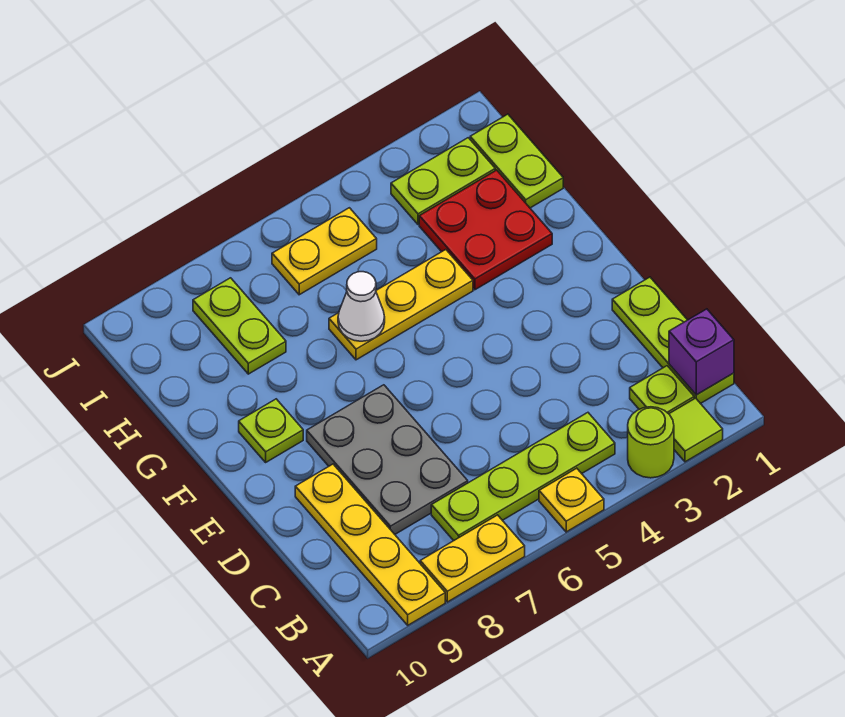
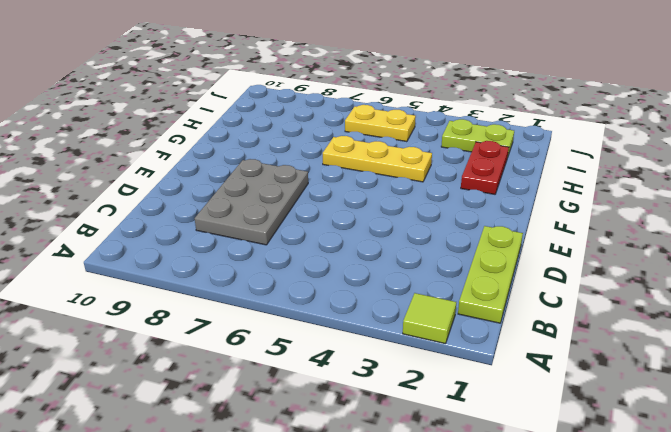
red 1x2 plate [461,141,509,194] -> red 2x2 plate [419,170,552,290]
none -> lime 1x1 round brick [628,407,674,478]
none -> yellow 1x1 plate [539,468,604,532]
none -> yellow 1x2 plate [420,515,525,602]

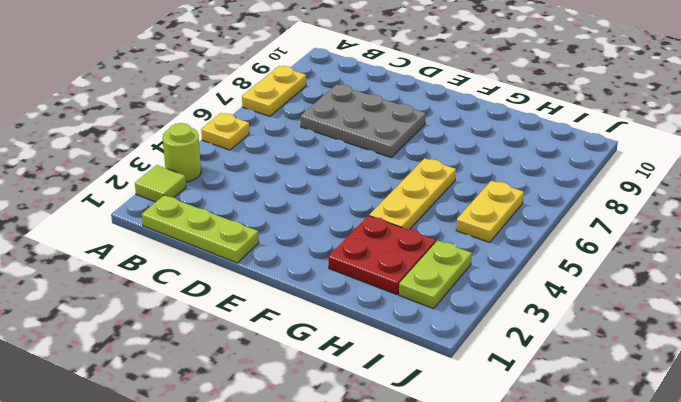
none -> yellow 1x4 plate [295,464,445,625]
none -> lime 1x1 plate [630,366,694,414]
none -> lime 1x4 plate [431,413,615,541]

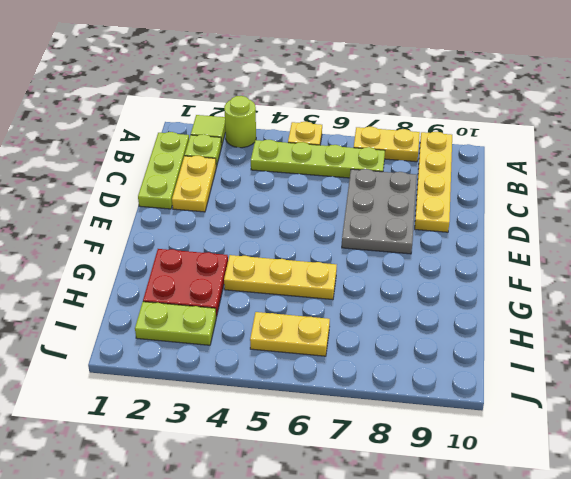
yellow 1x2 plate [172,156,216,212] -> none
none -> lime 1x1 plate [239,399,303,462]
none -> lime 1x2 plate [470,114,563,208]
none -> lime 1x2 plate [193,278,286,374]

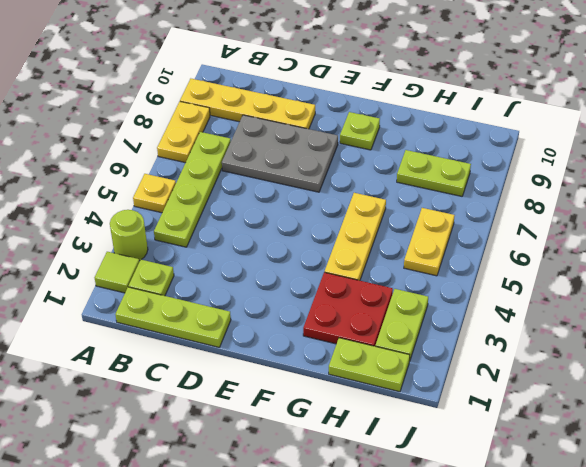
none -> purple 1x1 brick [669,309,734,395]
none -> white 1x1 cone [338,272,385,341]

